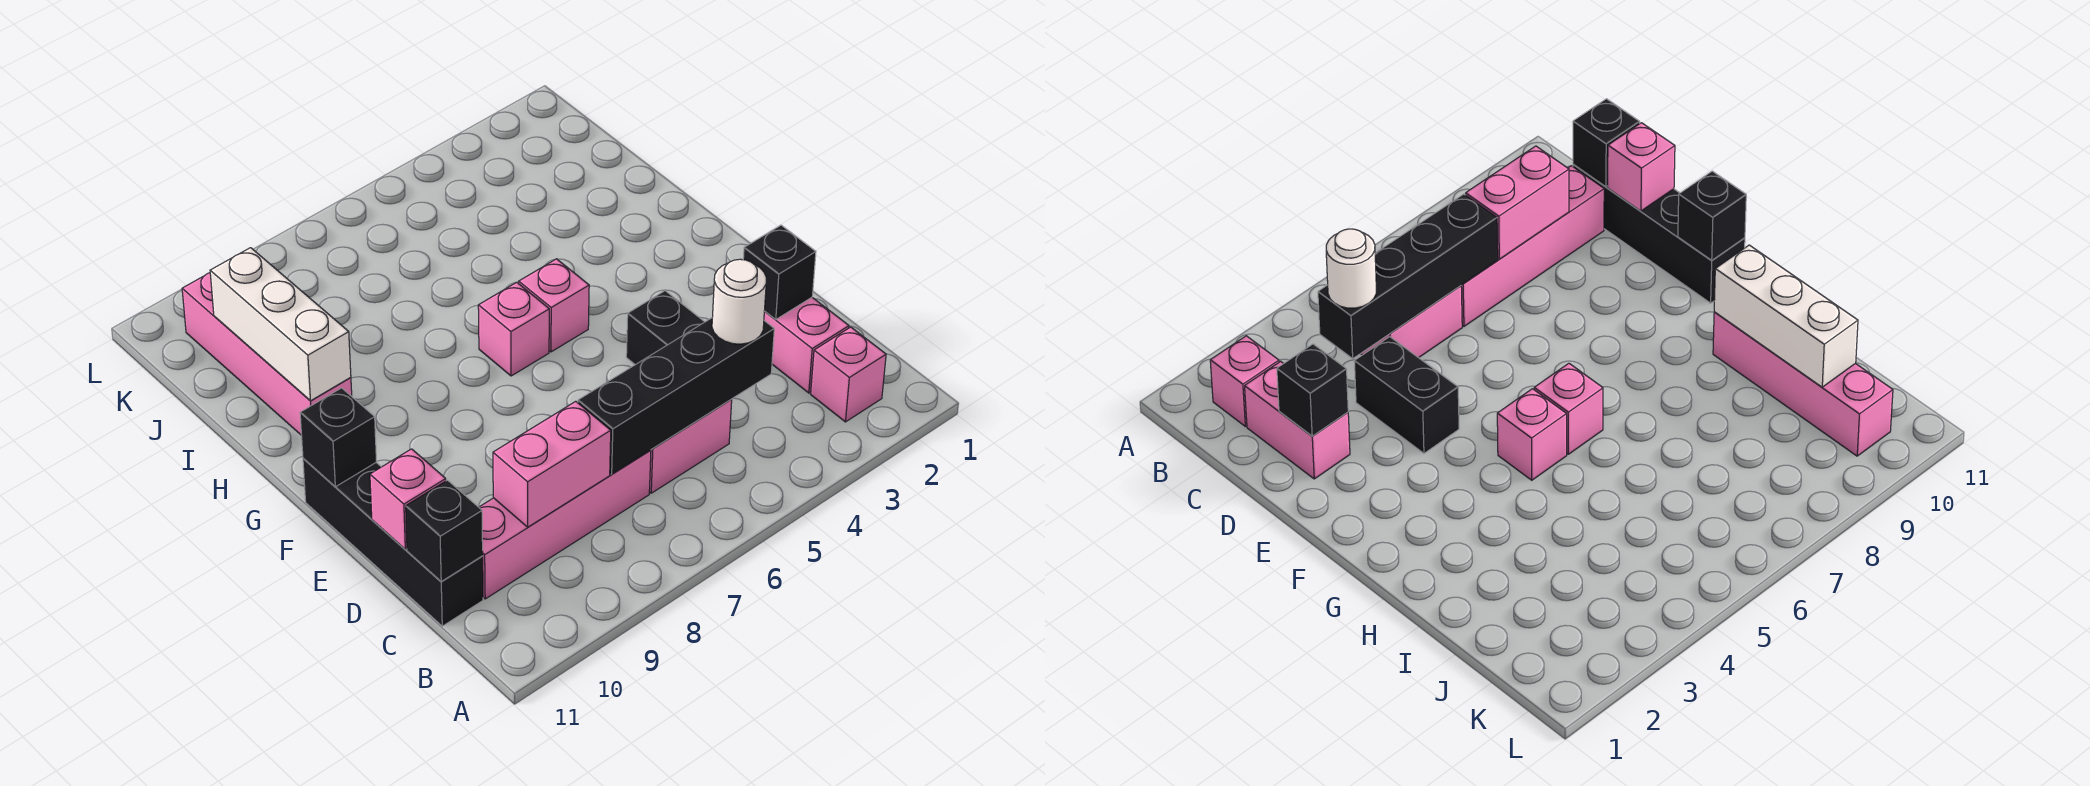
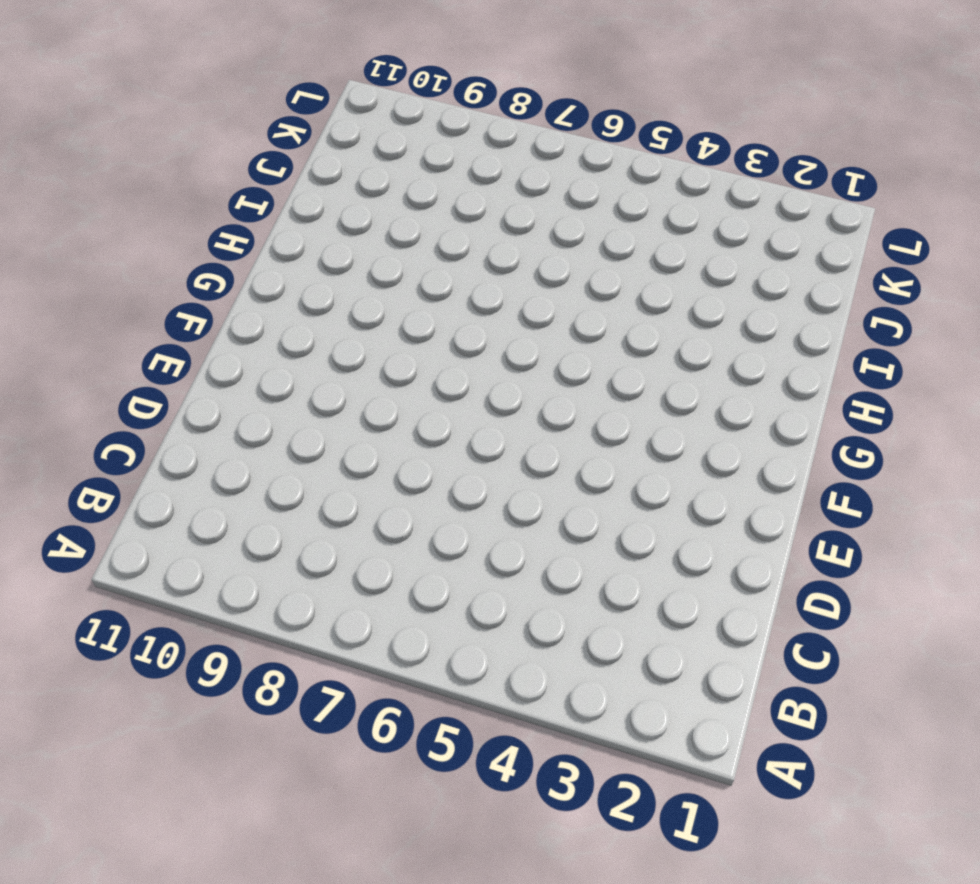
none -> pink 1x1 brick [811,327,886,422]
none -> pink 1x2 brick [764,298,849,393]
none -> pink 1x2 brick [649,400,732,493]

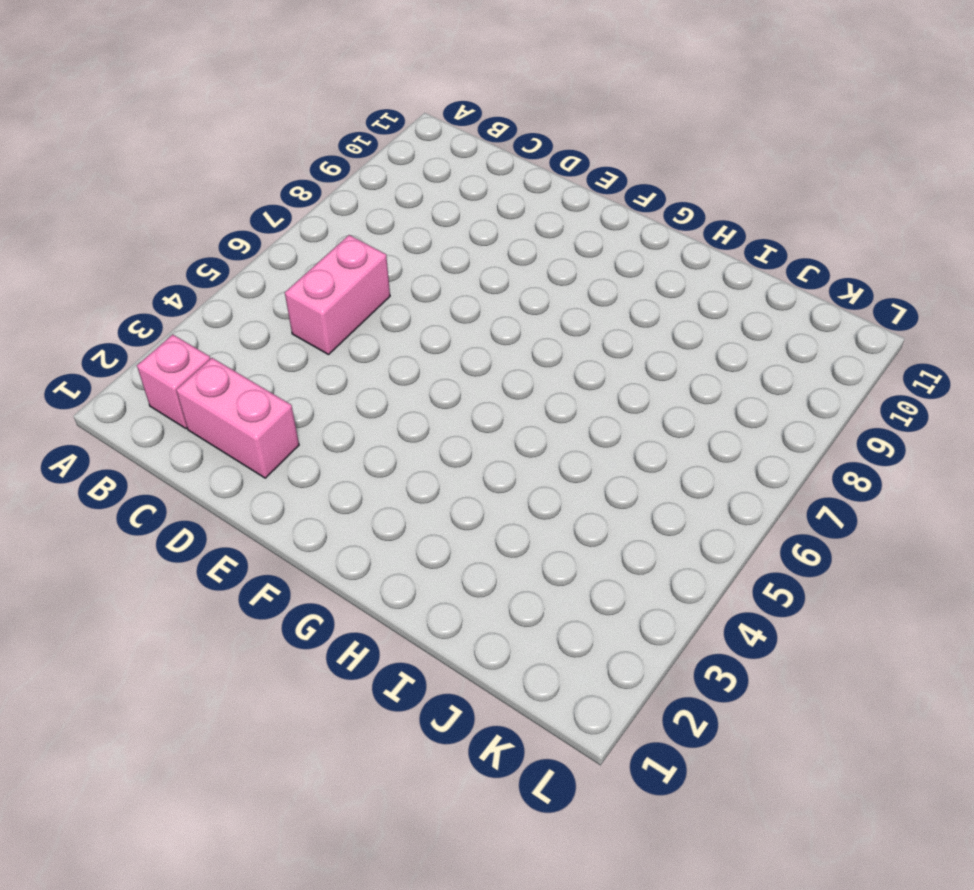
none -> pink 1x4 brick [479,450,651,599]
none -> black 1x4 brick [303,458,483,626]
none -> black 1x2 brick [626,291,704,365]

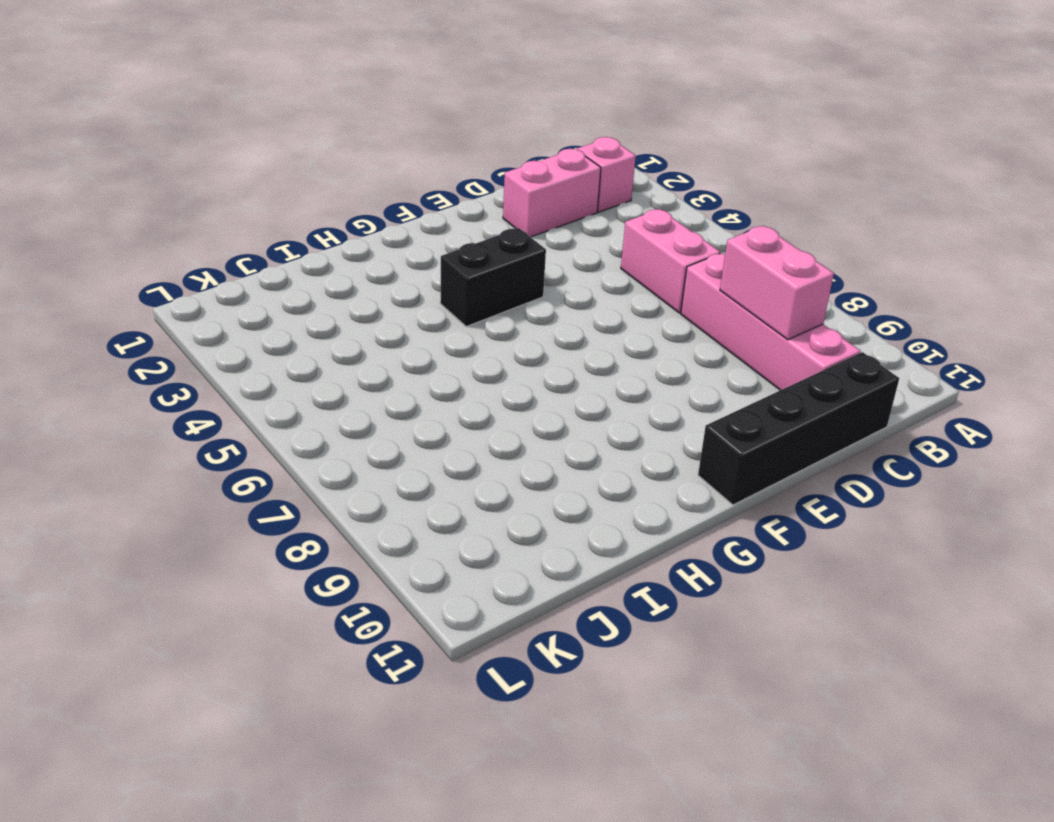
black 1x2 brick [440,228,546,327] -> black 1x2 brick moved to [626,291,704,365]
none -> pink 1x1 brick [519,259,589,352]
none -> pink 1x1 brick [478,282,549,376]
none -> pink 1x4 brick [182,273,352,435]

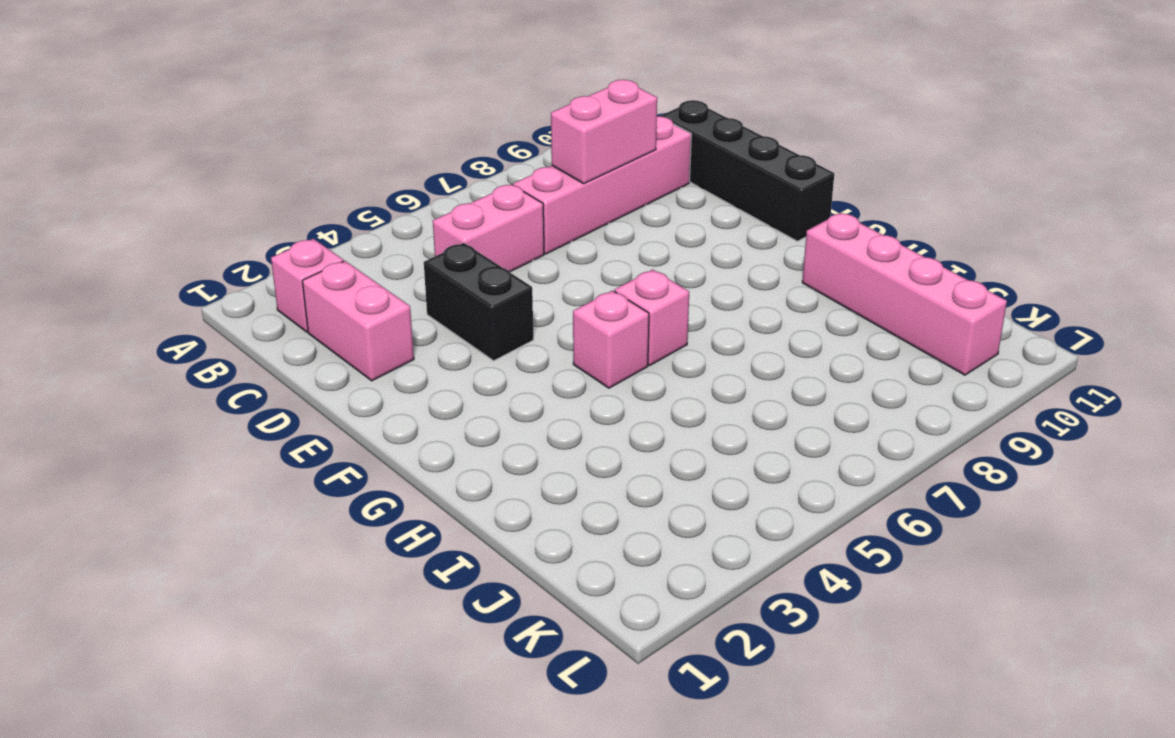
none -> black 1x4 brick [578,318,774,474]
none -> black 1x1 brick [406,480,483,581]
none -> black 1x1 brick [743,225,816,320]

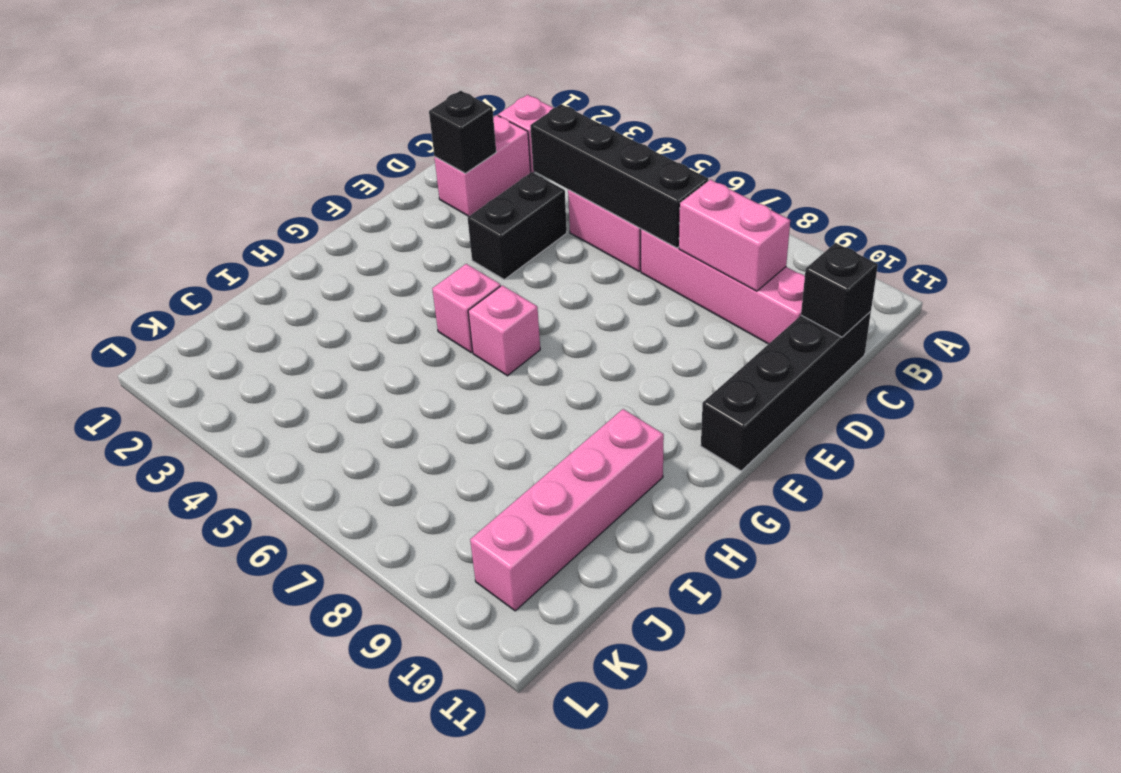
none -> pink 1x1 brick [370,449,446,549]
none -> black 1x1 brick [300,388,377,487]
none -> white 1x3 brick [210,248,351,401]

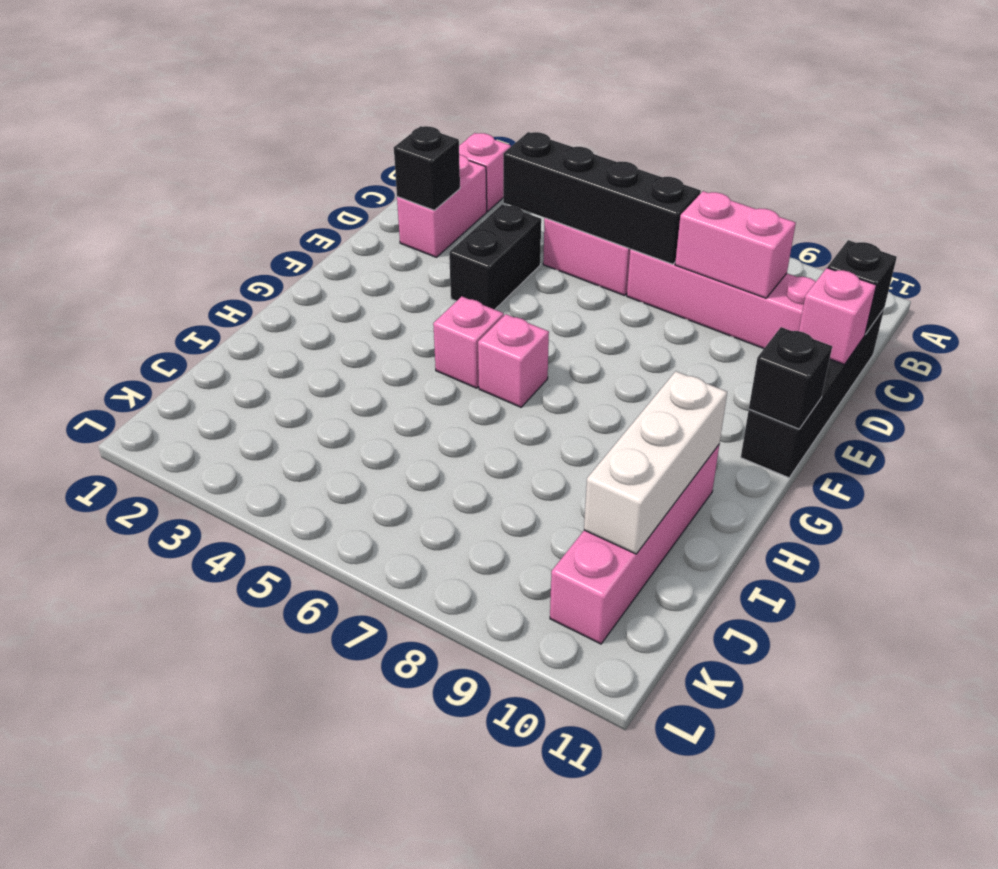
none -> white 1x1 round brick [712,259,766,344]

